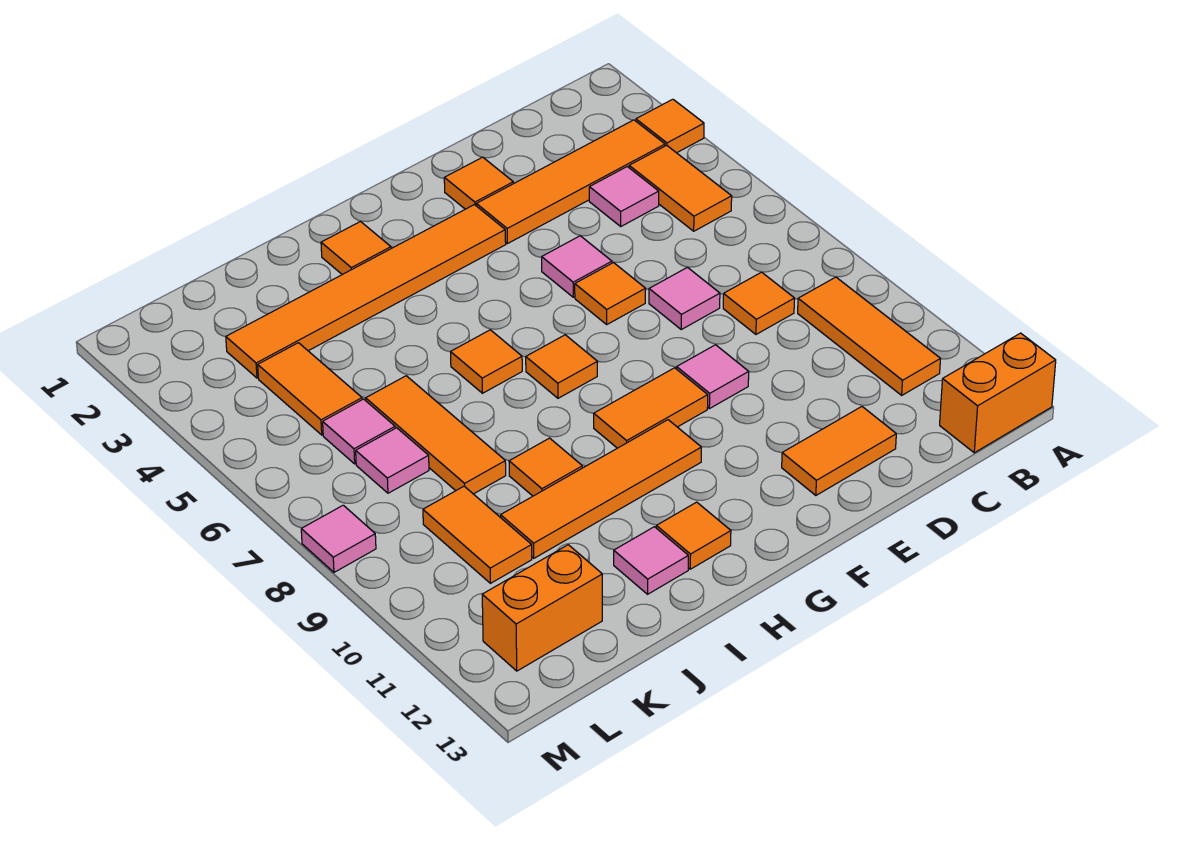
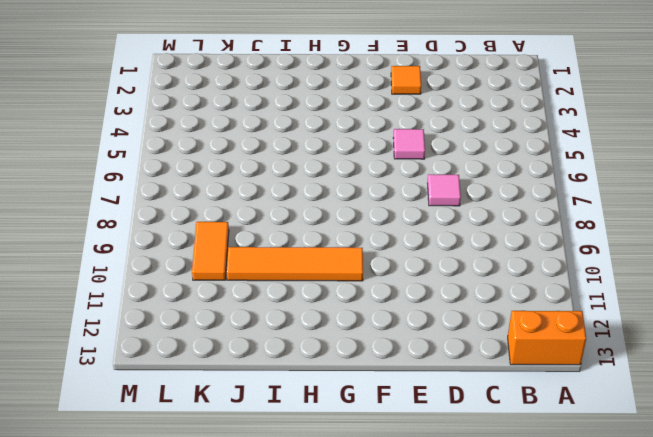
none -> orange 1x1 tile [636,99,704,153]
none -> orange 1x4 tile [476,120,665,244]
none -> orange 1x2 tile [629,145,732,231]

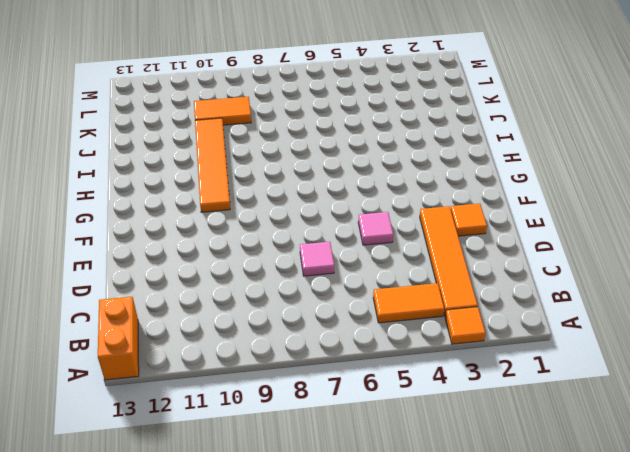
none -> orange 1x3 tile [798,277,940,395]
none -> pink 1x1 tile [589,167,659,226]
none -> orange 1x1 tile [723,272,795,334]

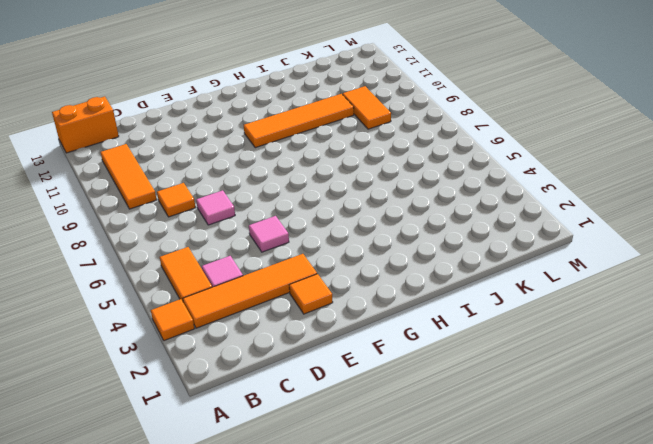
none -> orange 1x2 tile [782,407,896,495]
none -> orange 1x1 tile [575,262,646,324]
none -> pink 1x1 tile [677,345,749,409]

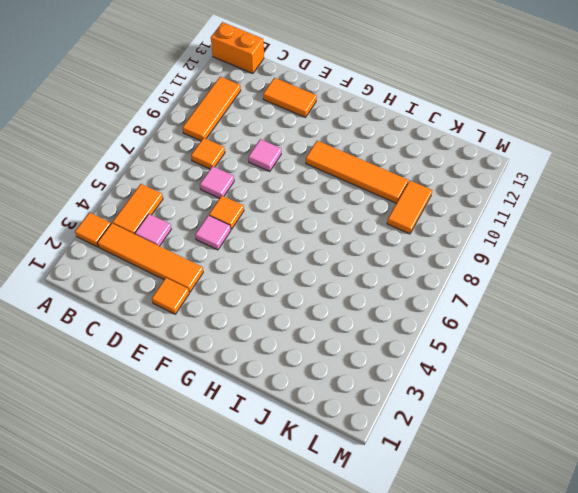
none -> orange 1x6 tile [226,205,506,378]
none -> orange 1x2 tile [594,368,708,448]
none -> orange 1x1 tile [526,335,598,398]

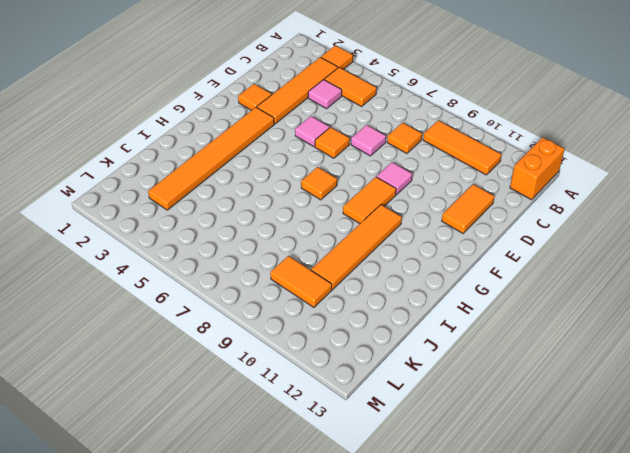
none -> orange 1x1 tile [321,222,391,275]
none -> orange 1x1 tile [451,330,522,393]
none -> orange 1x1 tile [656,502,731,569]

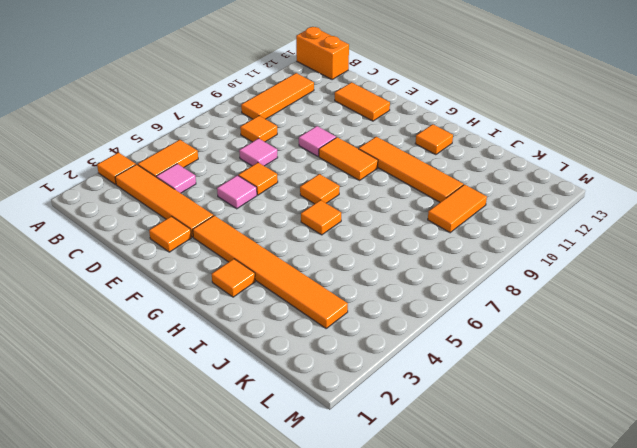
none -> orange 1x1 tile [509,438,582,496]
none -> pink 1x1 tile [614,527,688,594]
none -> orange 1x3 tile [366,376,506,494]

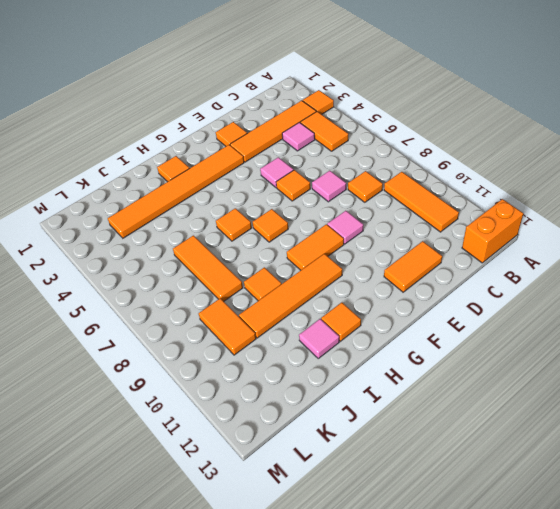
none -> orange 1x2 tile [258,343,362,435]
none -> pink 1x1 tile [323,399,395,464]
none -> pink 1x1 tile [356,428,429,493]

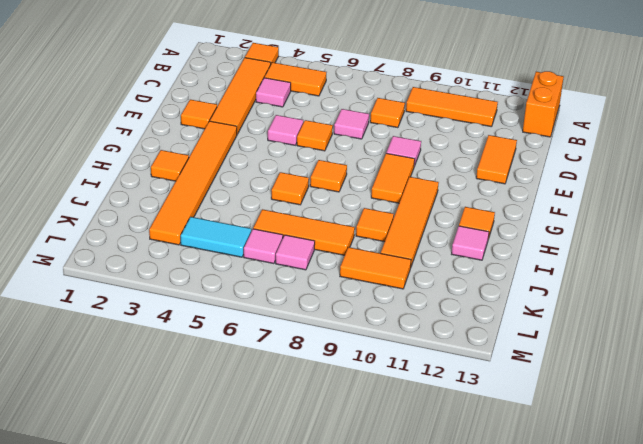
cyan 1x2 tile [181,217,251,257] -> orange 1x2 tile [258,343,362,435]
none -> orange 1x2 brick [482,545,602,671]
none -> pink 1x1 tile [301,505,376,572]

